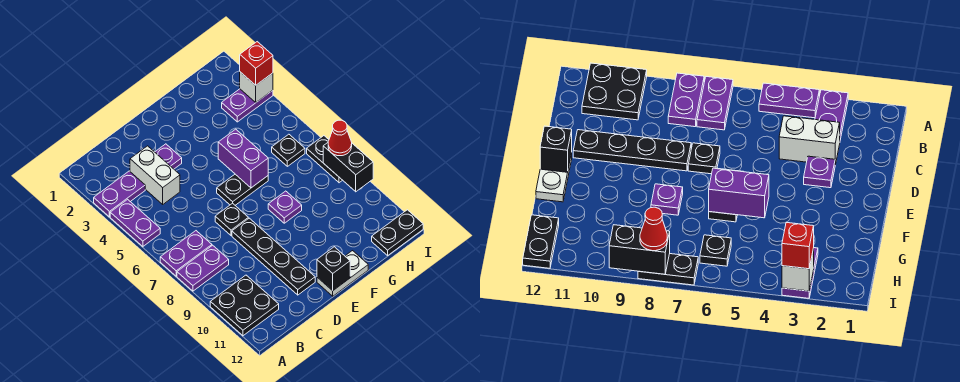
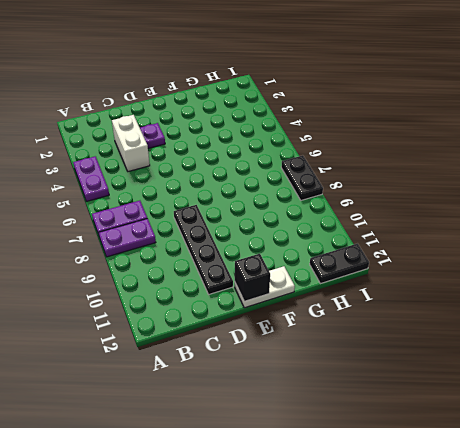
none -> purple 1x2 plate [94,171,145,217]
none -> black 2x2 plate [210,275,279,336]
none -> black 1x1 plate [215,203,248,236]

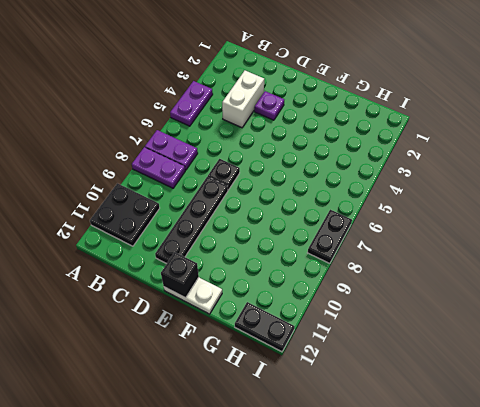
none -> purple 1x2 plate [94,171,145,217]
none -> black 1x2 plate [217,174,268,205]
none -> purple 1x1 plate [268,191,302,223]

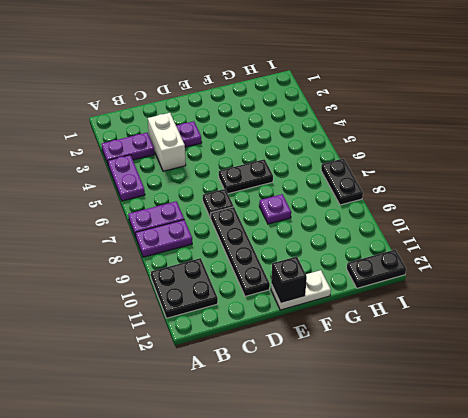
none -> purple 1x2 plate [222,89,273,122]
none -> black 1x1 plate [272,134,305,166]
none -> purple 1x2 brick [218,129,268,188]

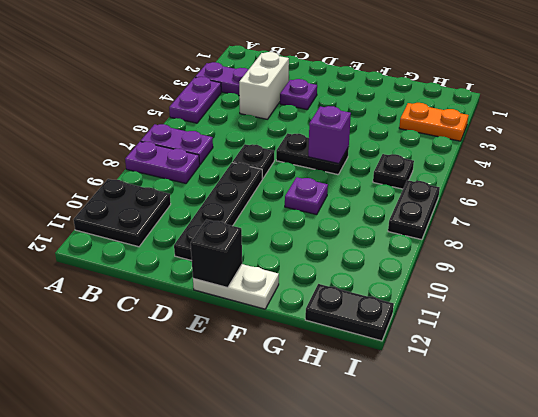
purple 1x1 brick [308,106,351,164] -> purple 1x2 brick [218,129,268,188]
orange 1x2 plate [399,103,469,141] -> purple 1x2 plate [222,89,273,122]
none -> white 1x1 brick [240,72,273,102]
none -> black 1x2 brick [323,143,373,192]
none -> red 1x1 brick [240,42,273,85]

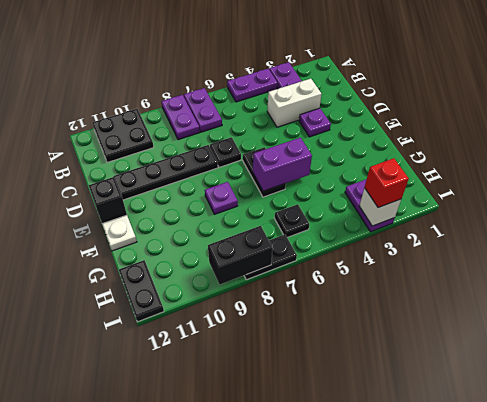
none -> red 1x1 cone [328,120,352,156]

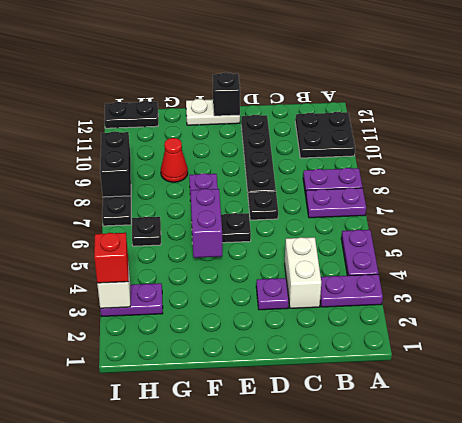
red 1x1 cone [161,138,188,182] -> red 1x1 cone moved to [328,120,352,156]

